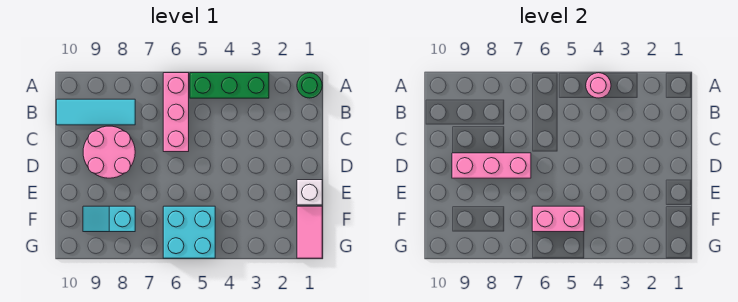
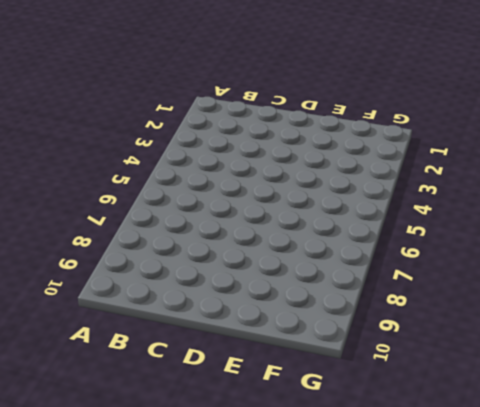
none -> green 1x1 round brick [297,73,322,98]
none -> green 1x3 brick [190,73,269,98]
none -> pink 1x3 brick [163,73,189,152]

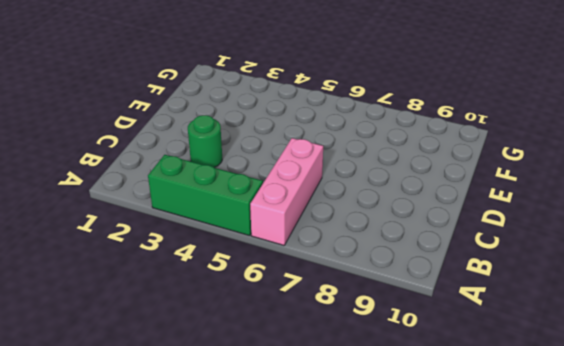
green 1x1 round brick [188,115,222,168] -> green 1x1 round brick moved to [297,73,322,98]
none -> cyan 1x3 tile [56,99,135,125]
none -> pink 2x2 round brick [83,126,135,178]
none -> white 1x1 brick [297,180,322,205]

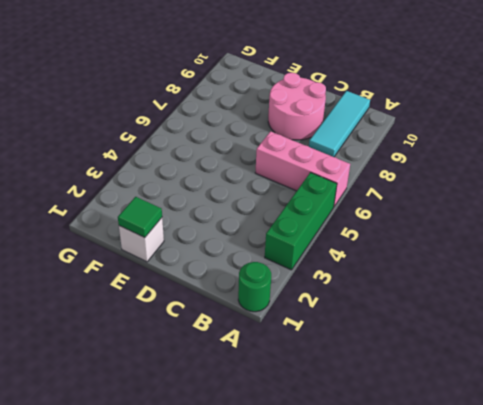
green 1x1 tile [118,197,162,238] -> none
none -> pink 1x2 tile [297,206,322,258]
none -> cyan 2x2 brick [163,206,215,258]
none -> cyan 1x2 slope [83,206,135,232]

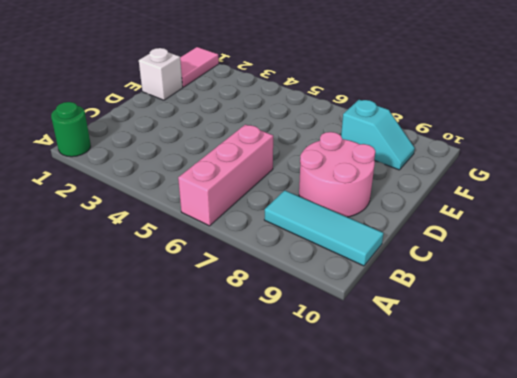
none -> green 1x3 brick [190,73,269,98]
none -> cyan 2x2 brick [163,206,215,258]
none -> pink 1x1 round brick [586,73,611,98]

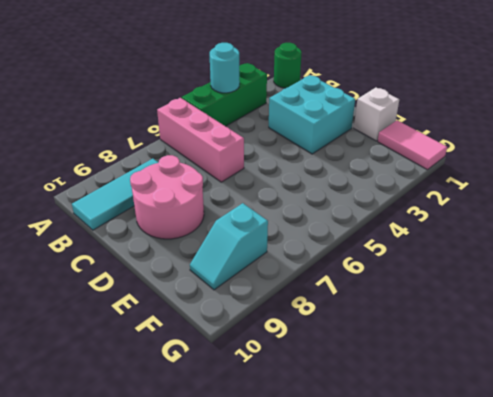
cyan 1x1 round brick [210,43,240,93] -> pink 1x1 round brick [586,73,611,98]
cyan 2x2 brick [269,75,355,154] -> cyan 2x2 brick moved to [163,206,215,258]
none -> pink 1x3 brick [452,153,531,178]
none -> pink 1x2 brick [532,206,584,232]

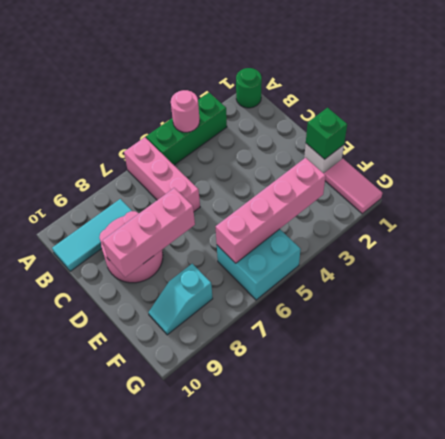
green 1x1 brick [306,108,347,159] -> none
pink 1x4 brick [216,158,326,263] -> pink 1x2 brick [532,206,584,232]

